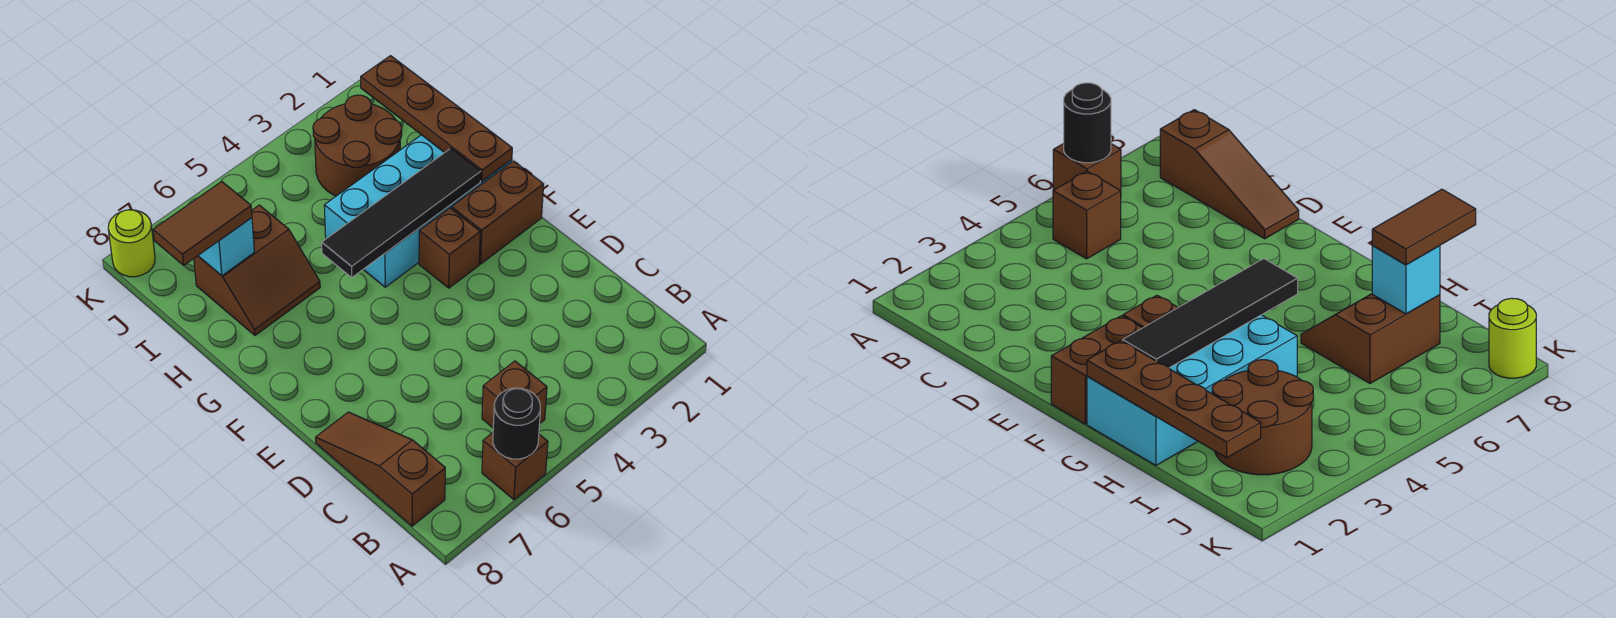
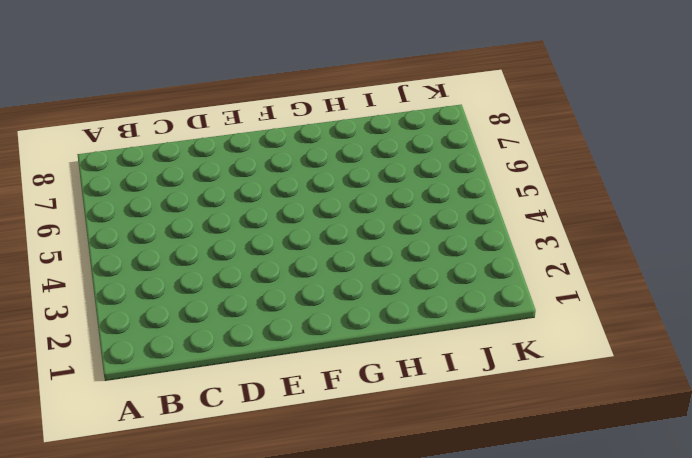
none -> brown 1x1 brick [482,433,548,500]
none -> brown 1x1 brick [482,361,547,428]
none -> brown 1x3 slope [316,412,445,526]

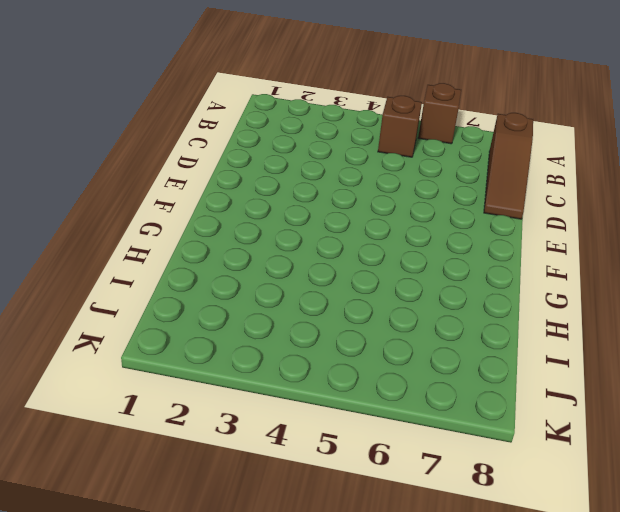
none -> brown 1x2 brick [452,161,544,264]
none -> brown 1x1 brick [419,208,480,288]
none -> cyan 2x4 brick [324,135,512,287]

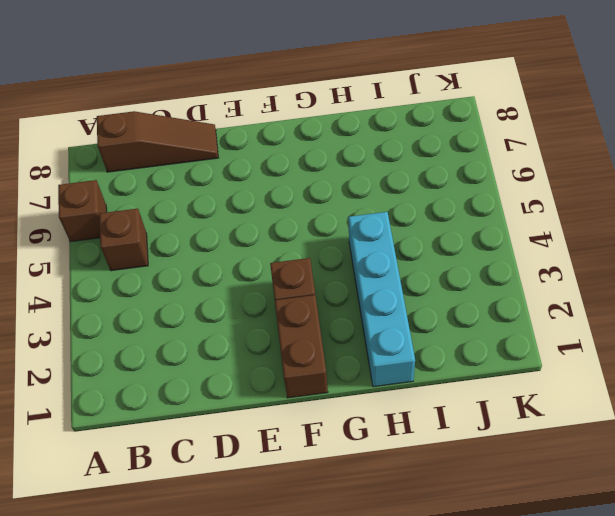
cyan 1x4 brick [348,212,415,387] -> cyan 2x4 brick [324,135,512,287]
none -> brown 2x2 slope [194,205,320,335]
none -> brown 2x2 round brick [313,95,402,196]
none -> lime 1x1 round brick [108,210,155,277]

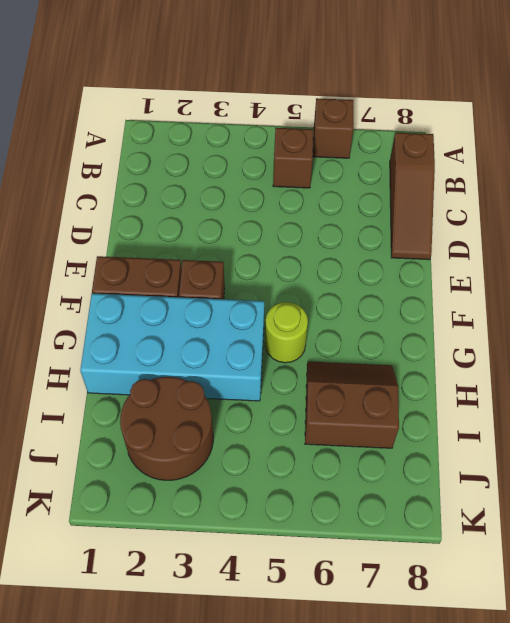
lime 1x1 round brick [265,302,308,363] -> lime 1x1 round brick moved to [108,210,155,277]
none -> black 1x1 round brick [493,388,540,459]
none -> brown 1x4 plate [361,56,512,181]
none -> black 1x4 tile [322,148,481,277]

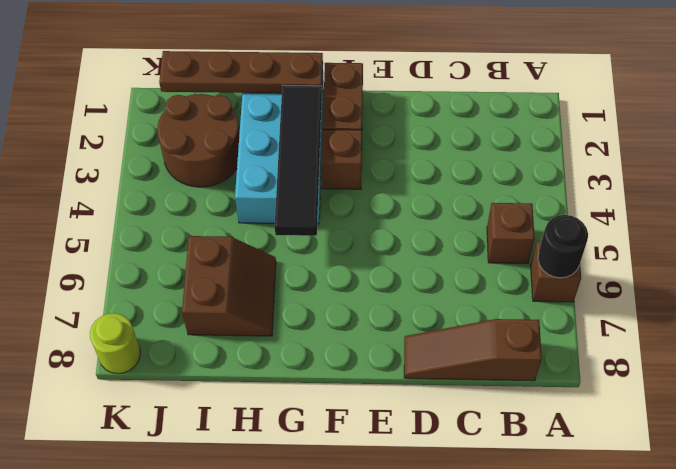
none -> cyan 1x1 brick [198,218,254,276]
none -> brown 1x2 tile [153,181,252,265]

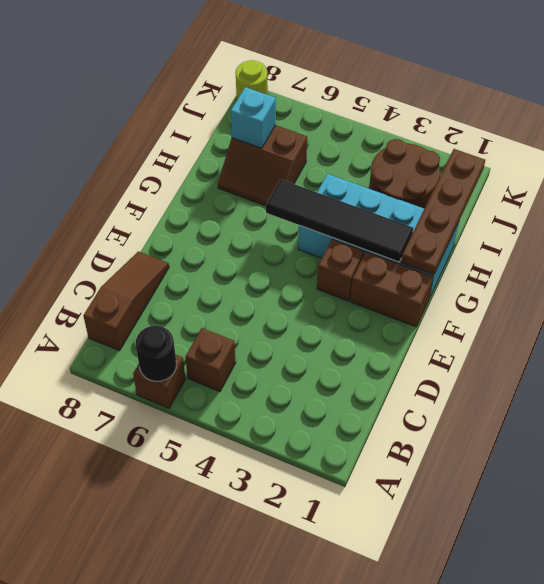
none -> brown 1x2 tile [153,181,252,265]

